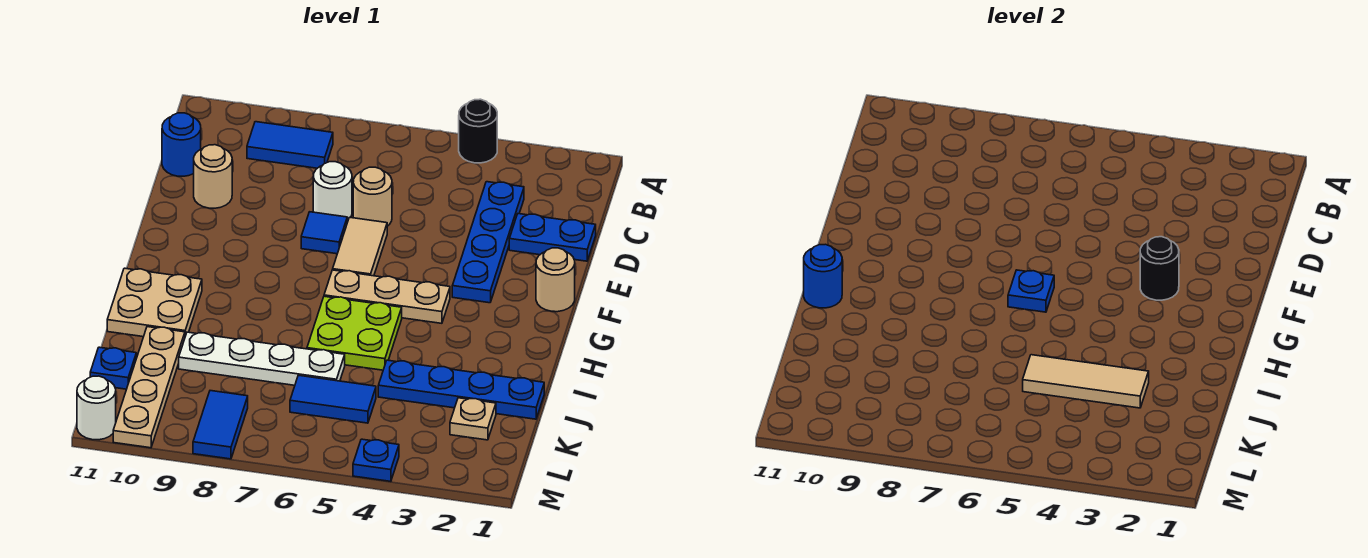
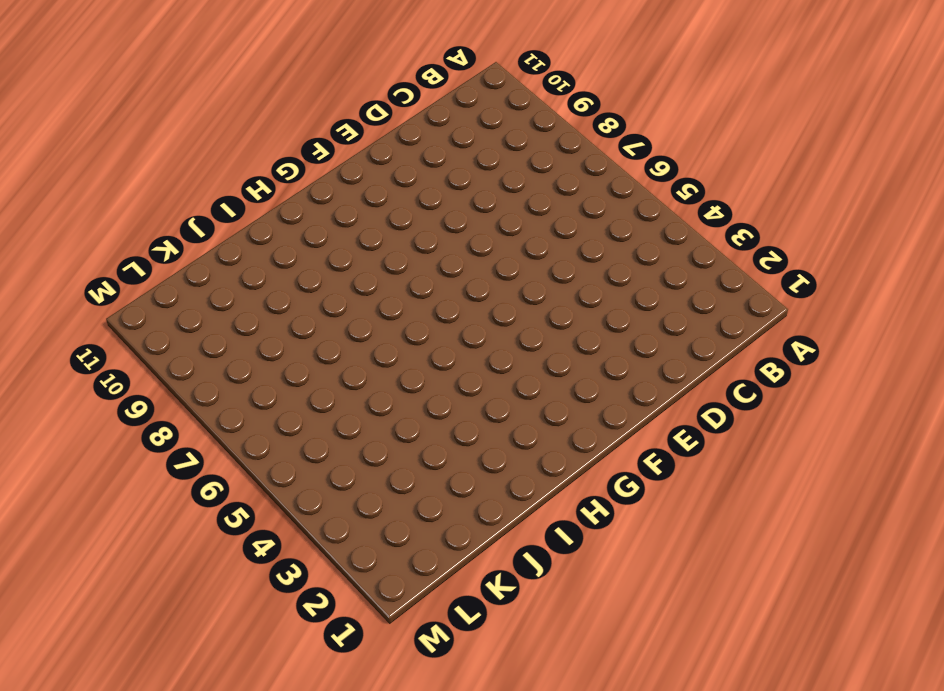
none -> black 1x1 round brick [459,99,497,163]
none -> blue 1x2 tile [247,122,333,168]
none -> blue 1x4 plate [452,182,524,303]

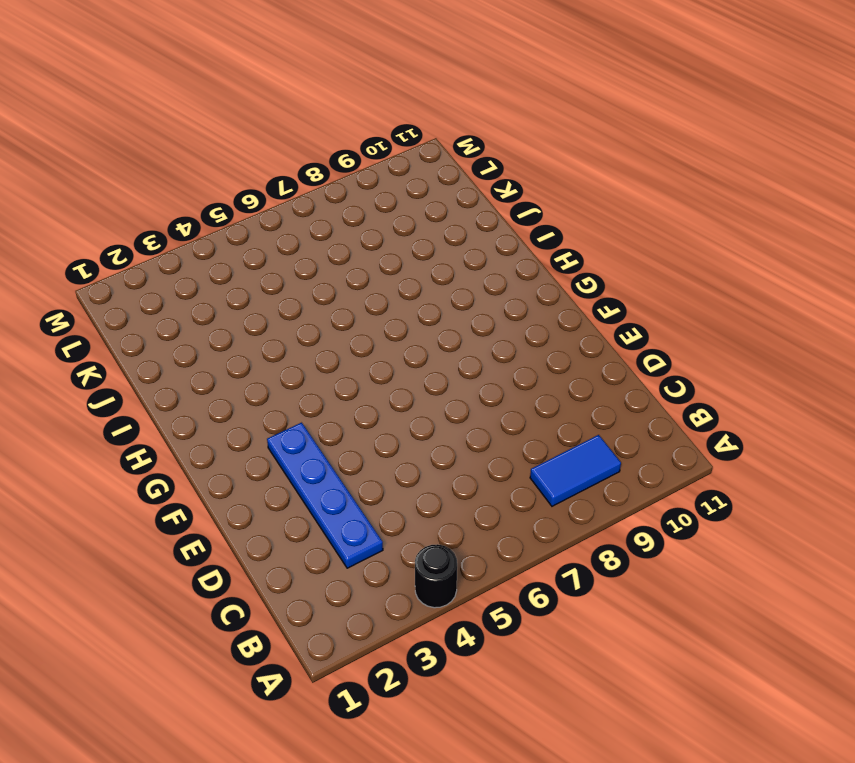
none -> blue 1x1 round brick [162,113,201,176]
none -> blue 1x2 plate [509,214,596,261]
none -> tan 1x1 round brick [353,167,392,226]

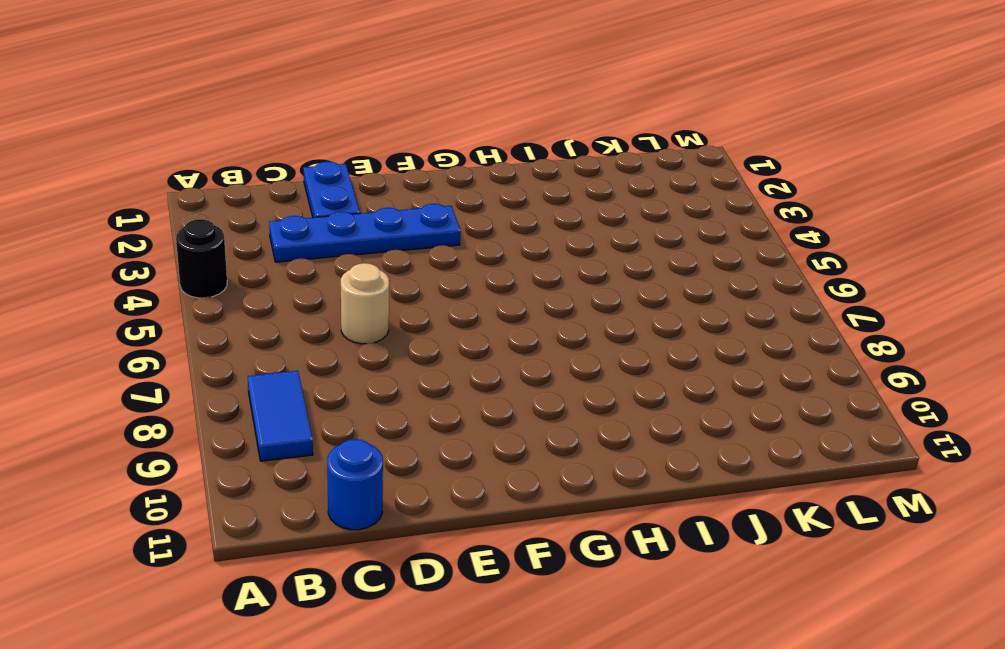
none -> white 1x1 round brick [313,162,352,221]
none -> tan 1x1 round brick [194,145,232,208]
none -> tan 1x2 tile [333,217,387,276]

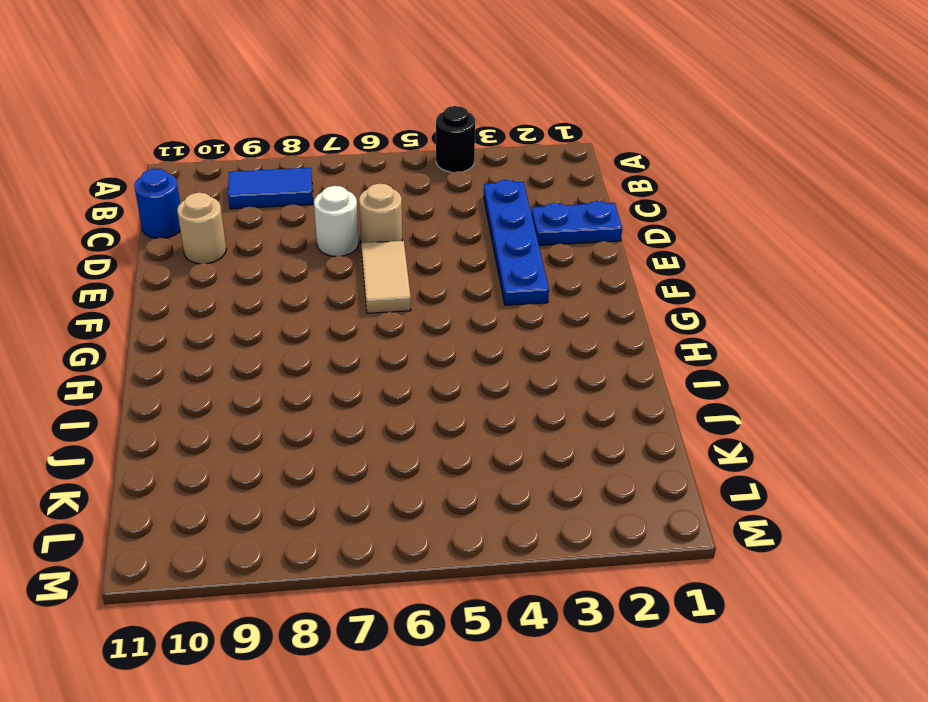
none -> blue 1x1 tile [301,212,347,254]
none -> tan 1x1 round brick [536,248,575,312]
none -> tan 1x3 plate [324,270,450,323]

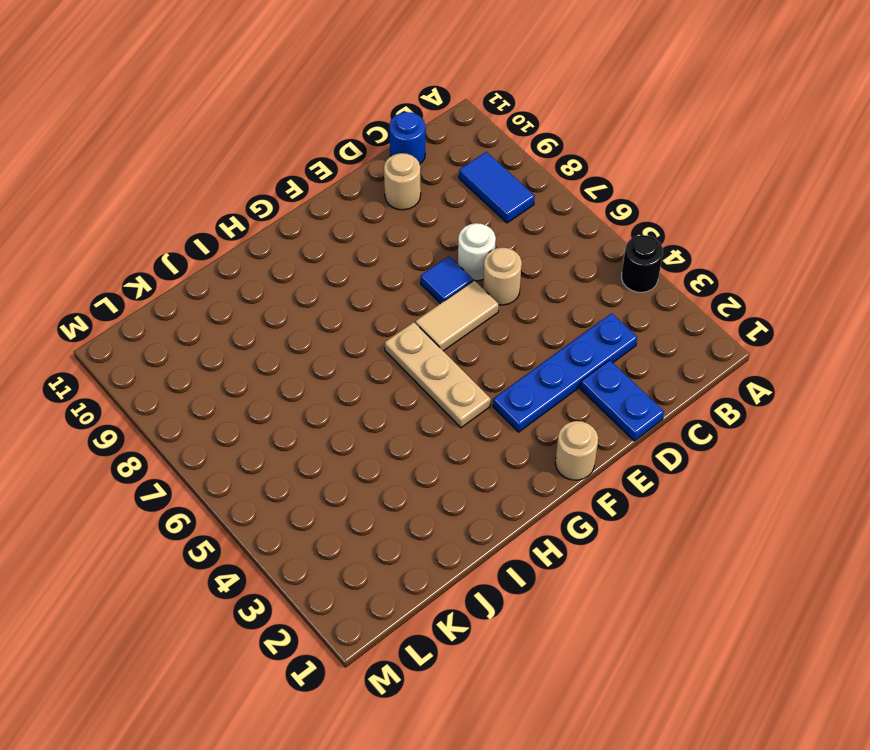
none -> lime 2x2 plate [307,296,402,370]
none -> tan 2x2 plate [107,268,202,337]
none -> blue 1x4 plate [378,360,544,419]

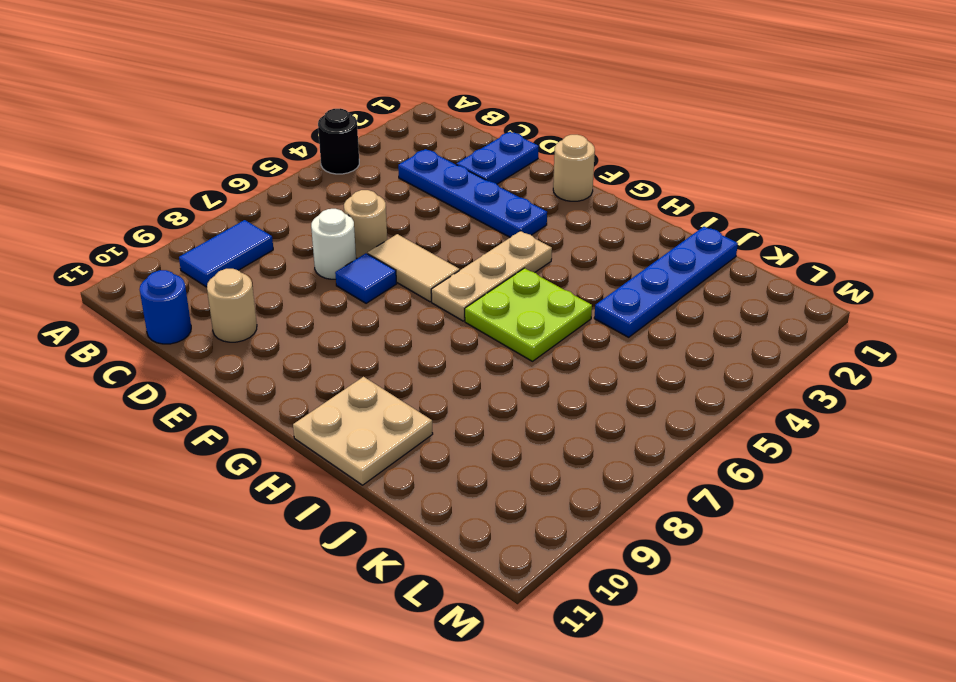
none -> white 1x4 plate [179,332,345,385]
none -> tan 1x4 plate [113,327,185,448]
none -> tan 1x1 plate [450,398,496,440]

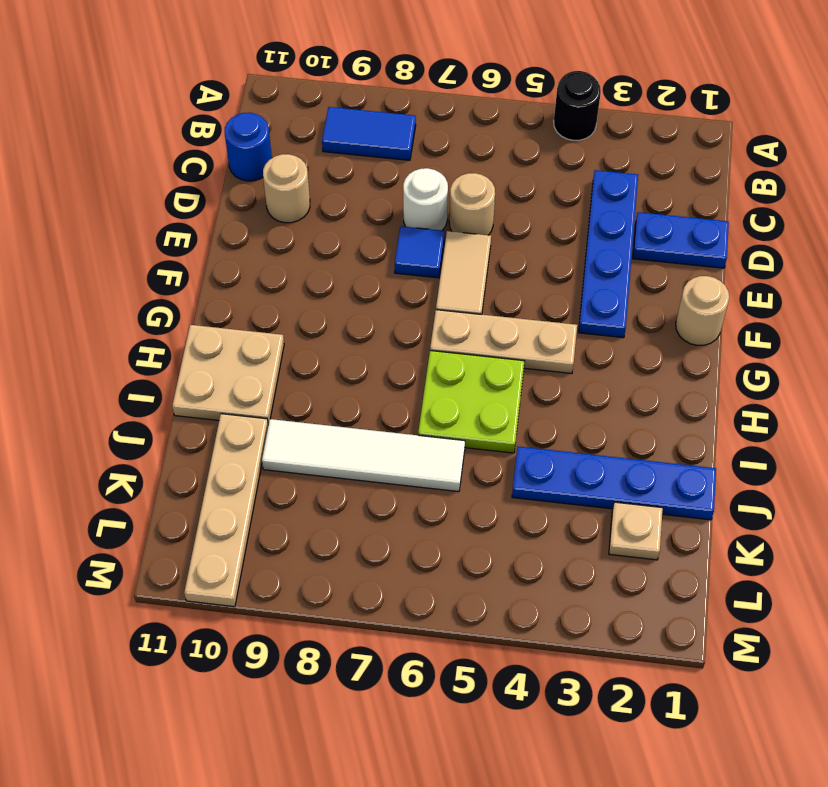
white 1x4 tile [262,419,465,492] -> white 1x4 plate [179,332,345,385]
none -> blue 1x2 tile [290,375,376,423]
none -> blue 1x1 plate [90,347,136,389]
none -> blue 1x2 tile [193,391,248,459]

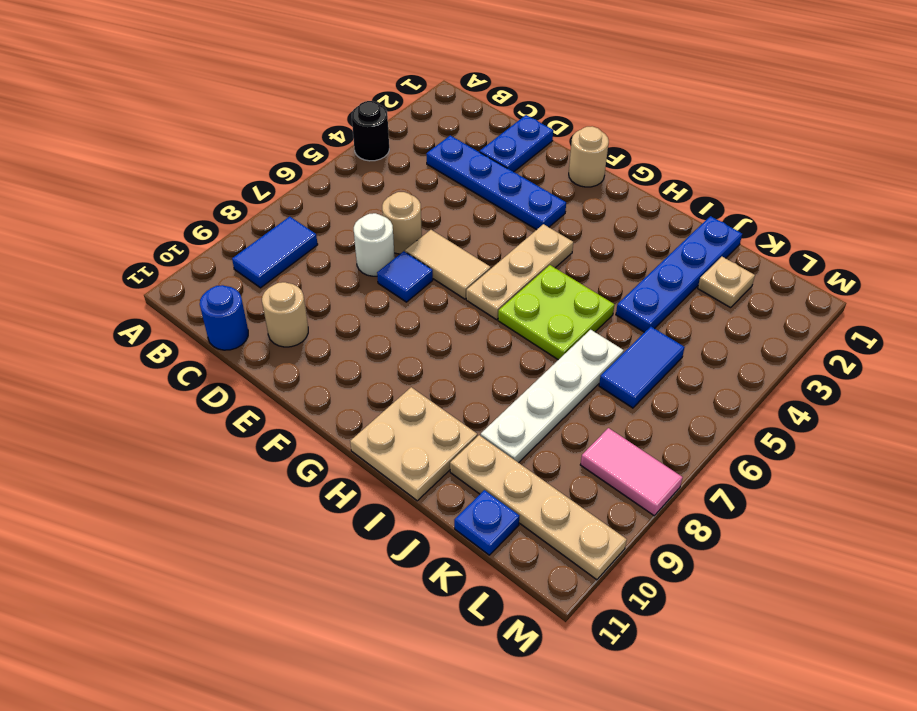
pink 1x2 tile [580,428,683,516] -> blue 1x2 tile [193,391,248,459]
none -> blue 1x1 plate [353,439,399,481]
none -> white 1x1 round brick [77,376,116,440]
none -> black 1x1 round brick [1140,237,1179,300]

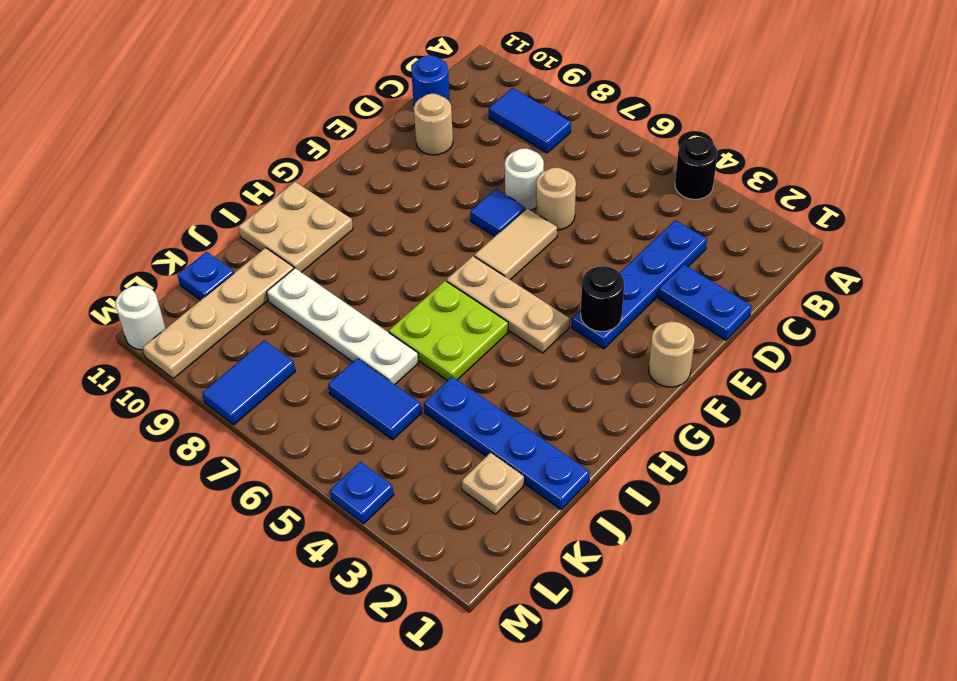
none -> blue 1x1 plate [1008,270,1054,312]
none -> blue 1x1 round brick [804,244,842,308]
none -> tan 1x3 tile [1023,355,1149,408]

